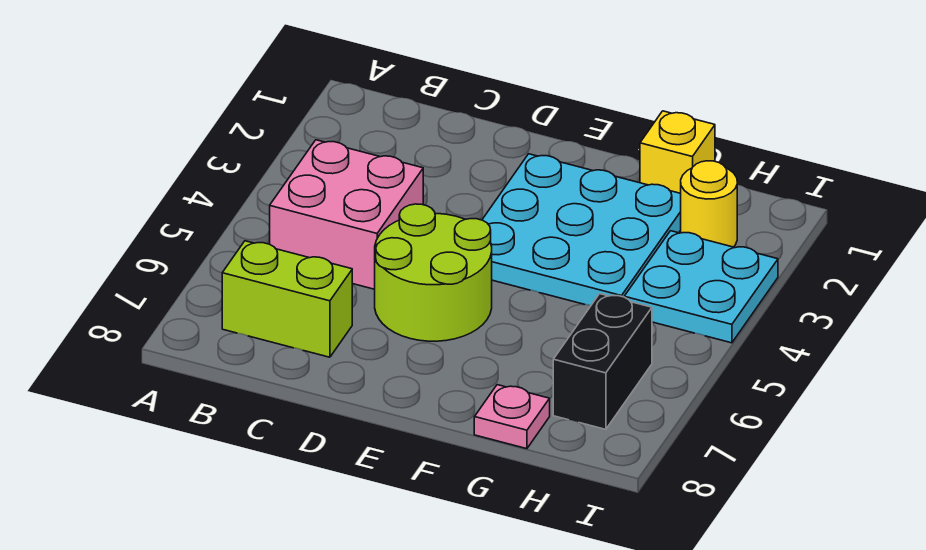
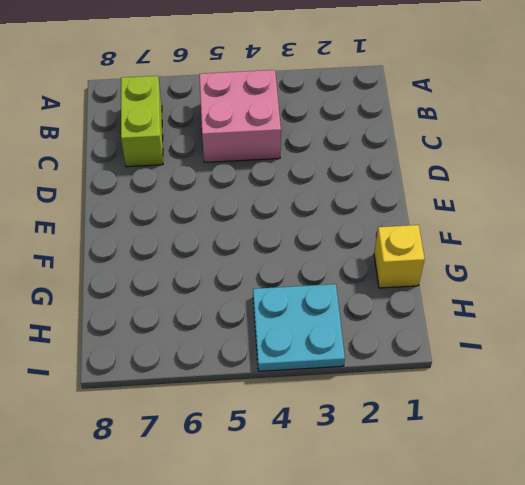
none -> lime 2x2 round brick [375,204,492,341]
none -> cyan 3x3 plate [482,154,681,306]

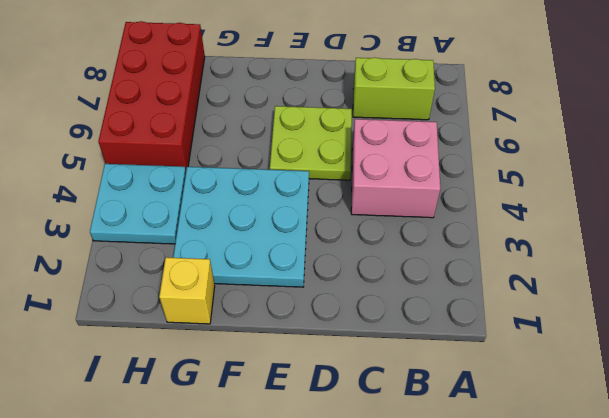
lime 2x2 plate [270,106,352,180] -> lime 2x2 round brick [375,204,492,341]
red 2x4 brick [98,21,205,170] -> black 1x2 brick [553,294,652,429]
none -> pink 1x1 plate [474,385,550,449]
none -> yellow 1x1 round brick [681,161,737,247]

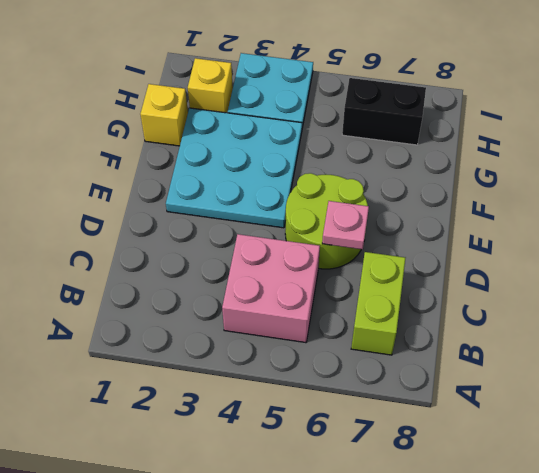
pink 1x1 plate [322,201,369,249] -> pink 1x1 plate moved to [474,385,550,449]
yellow 1x1 brick [188,58,233,113] -> yellow 1x1 round brick [681,161,737,247]

